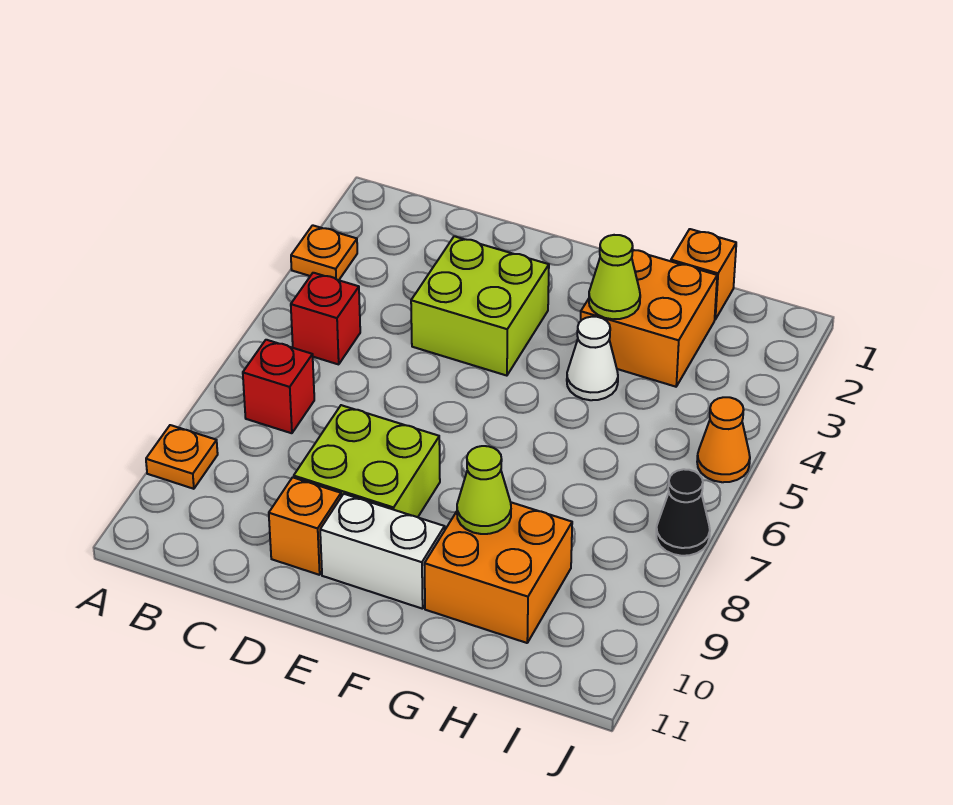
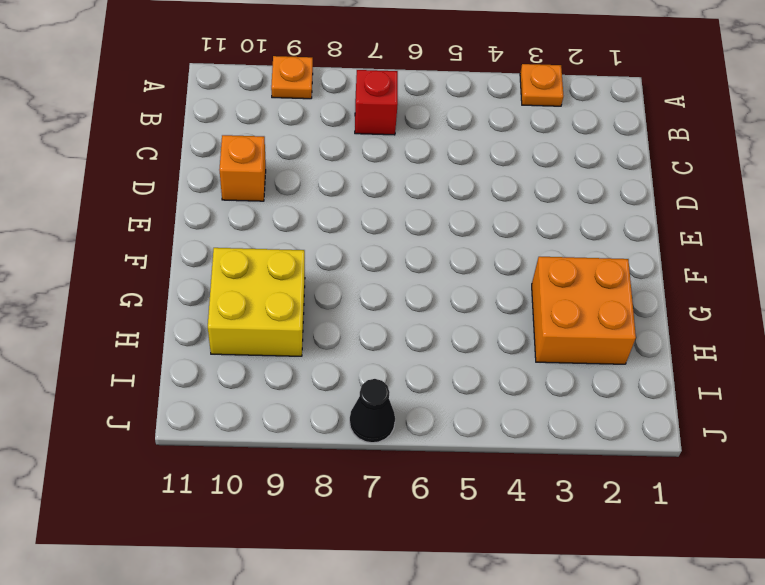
yellow 2x2 brick [208,248,305,356] -> orange 2x2 brick [424,502,572,643]
none -> red 1x1 brick [291,273,360,364]
none -> lime 2x2 brick [411,236,549,376]
none -> lime 2x2 brick [294,405,440,517]

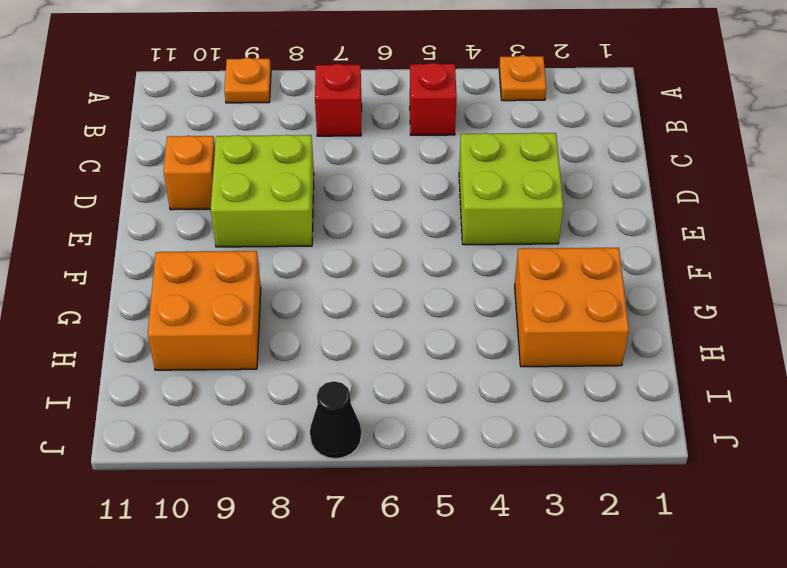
none -> white 1x2 brick [320,494,445,609]
none -> white 1x1 cone [567,317,618,400]
none -> orange 1x1 brick [671,229,736,319]

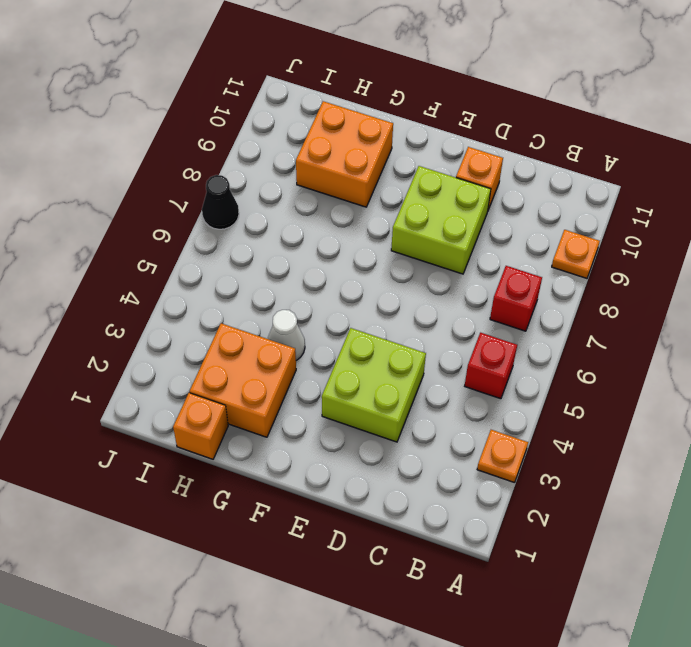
none -> white 1x2 brick [320,494,445,609]
none -> orange 1x1 cone [697,397,750,482]
none -> lime 1x1 cone [589,235,640,319]

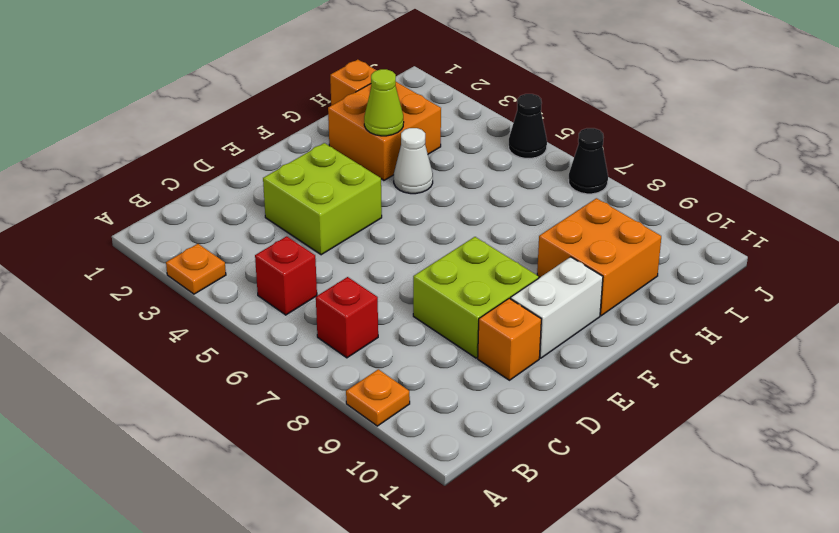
black 1x1 cone [509,94,547,158] -> orange 1x1 cone [697,397,750,482]
none -> lime 1x1 cone [457,446,511,534]

